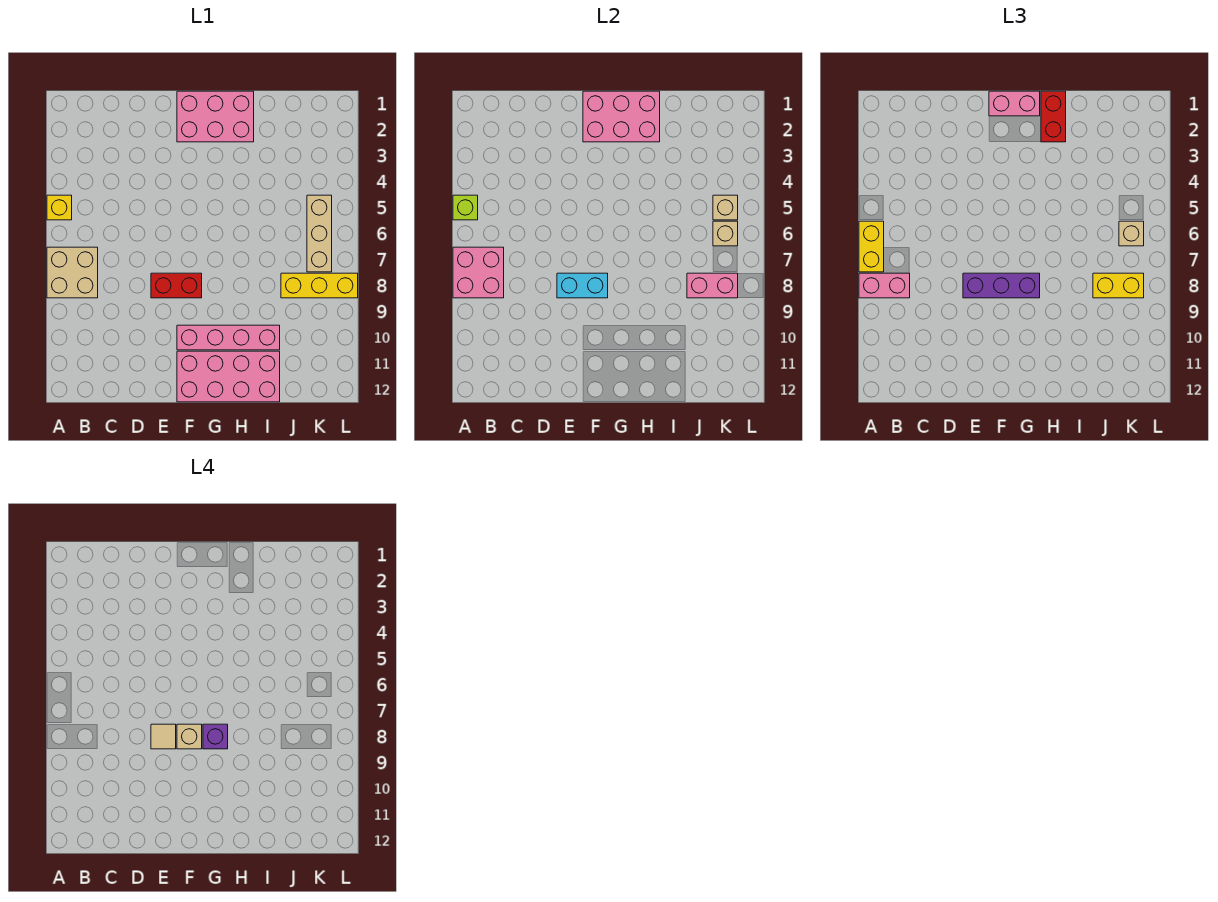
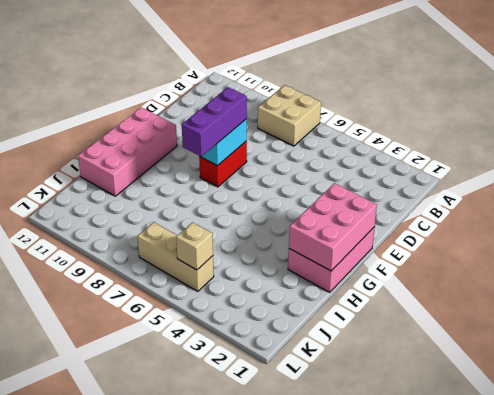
none -> yellow 1x1 brick [47,195,72,220]
none -> pink 1x4 brick [177,325,280,350]
none -> yellow 1x3 brick [281,273,358,298]

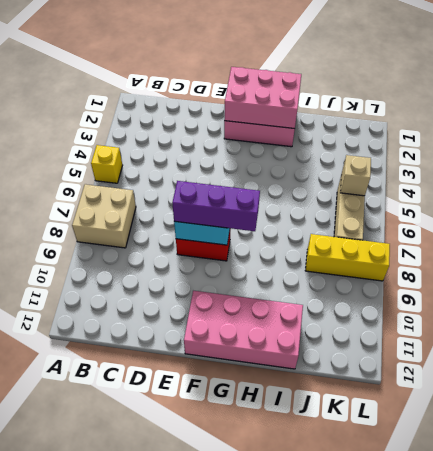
none -> pink 1x4 brick [177,325,280,350]
none -> lime 1x1 brick [453,195,478,220]
none -> pink 2x2 brick [453,247,504,298]

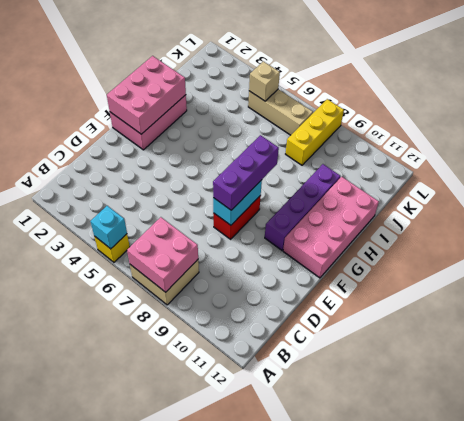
cyan 1x1 brick [91,206,127,249] -> lime 1x1 brick [453,195,478,220]
purple 1x4 brick [265,164,341,250] -> pink 1x4 brick [177,325,280,350]
none -> pink 1x2 brick [687,273,738,298]
none -> tan 1x1 brick [713,221,738,246]
none -> yellow 1x2 brick [859,221,884,272]

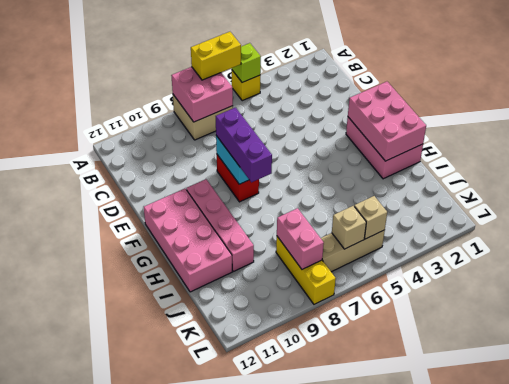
none -> pink 1x2 brick [859,273,910,298]
none -> pink 1x2 brick [989,91,1040,116]
none -> red 1x2 brick [1041,91,1066,142]

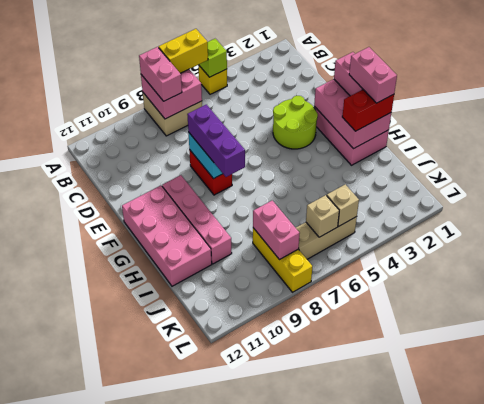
lime 2x2 round brick [273,96,318,149] -> none
pink 1x2 brick [349,47,397,103] -> none
none -> yellow 1x2 brick [1093,273,1144,298]
none -> tan 1x1 brick [1119,221,1144,246]
none -> tan 1x1 tile [151,724,176,749]

